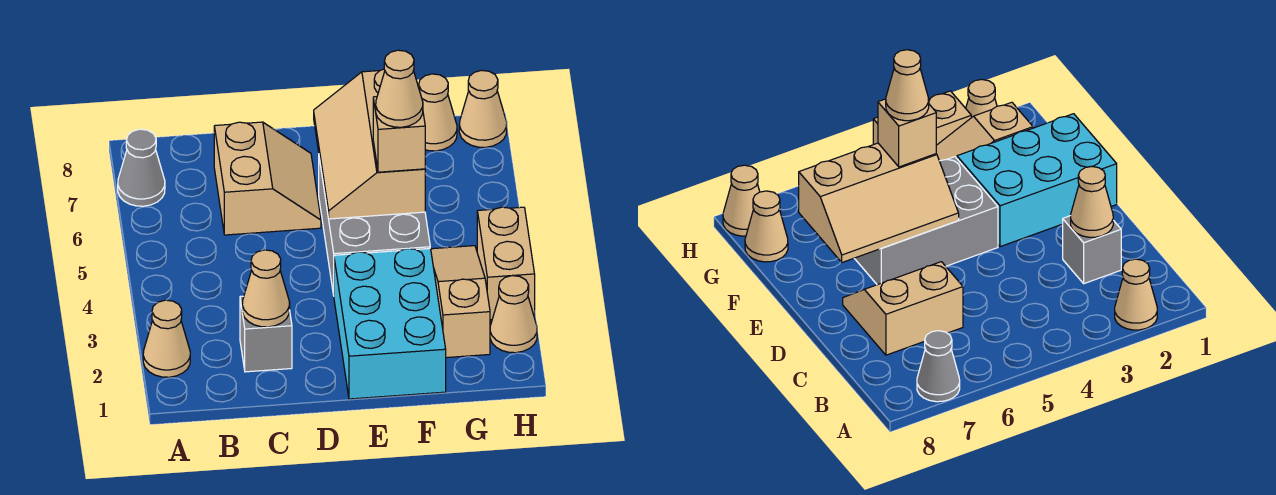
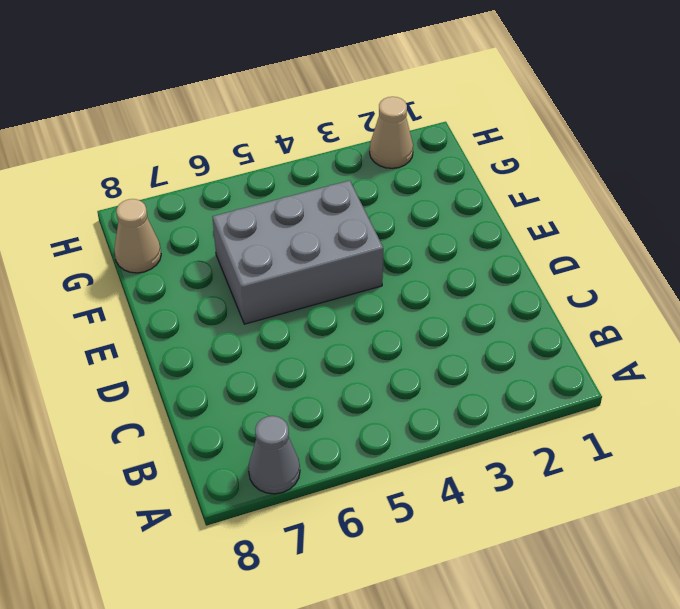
none -> tan 1x1 cone [143,300,190,377]
none -> grey 1x1 brick [240,296,292,372]
none -> tan 2x2 slope [214,122,321,235]

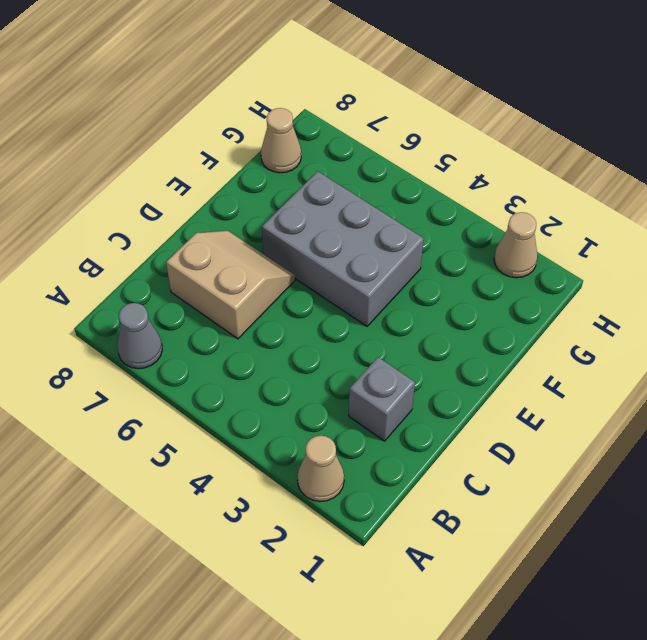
none -> cyan 2x3 brick [334,248,446,399]
none -> tan 1x3 slope [431,246,490,358]
none -> tan 1x2 brick [477,207,535,320]

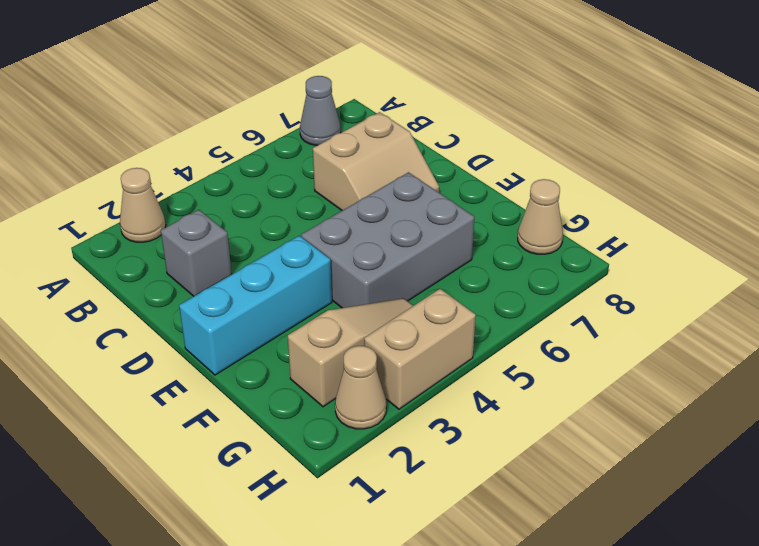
cyan 1x3 brick [179,236,332,375] -> cyan 2x3 brick [334,248,446,399]
none -> tan 1x1 cone [459,70,507,147]
none -> tan 1x1 cone [242,250,290,327]
none -> tan 2x3 slope [314,69,425,219]

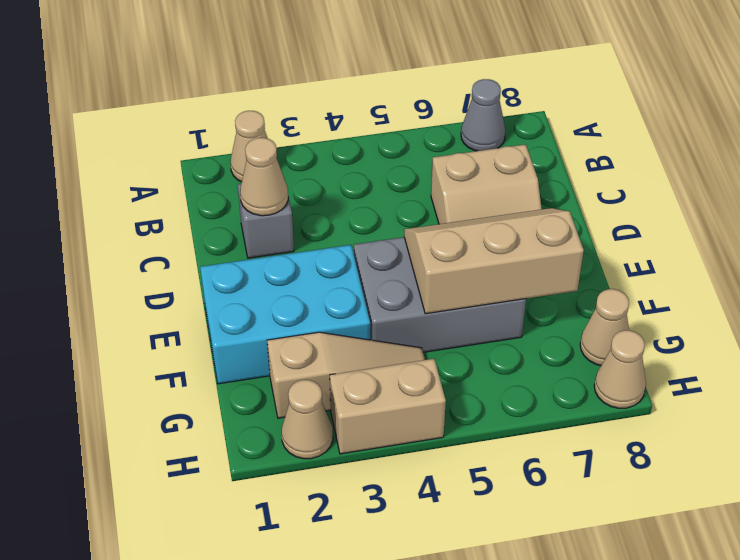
none -> tan 1x1 brick [373,97,425,172]
none -> tan 1x1 cone [376,50,423,127]

